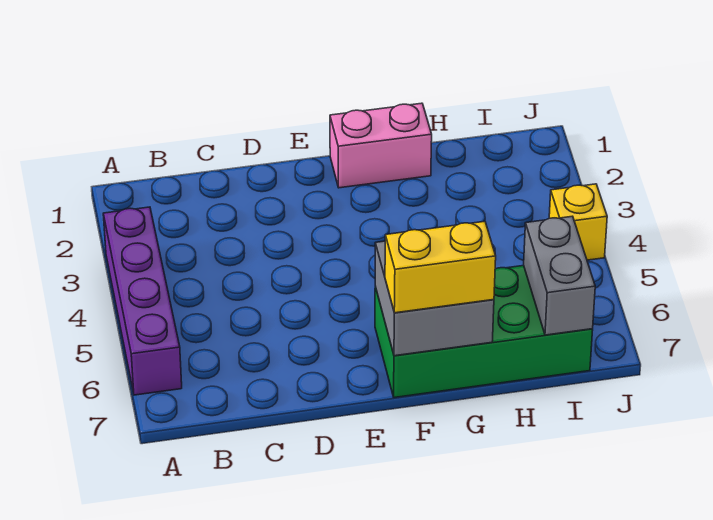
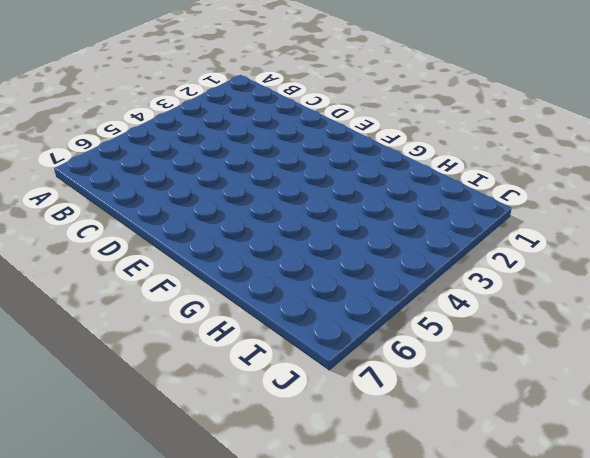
none -> purple 1x4 brick [103,207,182,395]
none -> pink 1x2 brick [330,103,432,188]

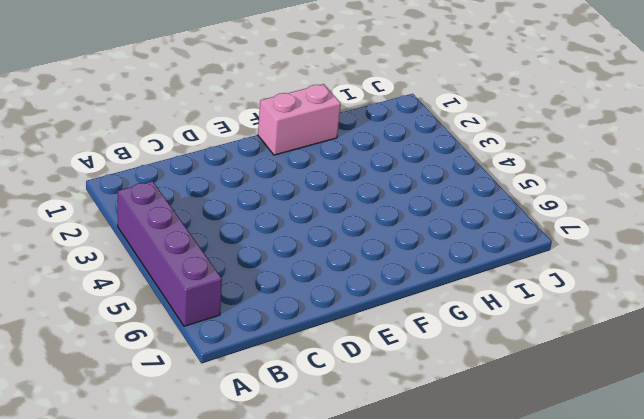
none -> green 2x4 brick [375,266,593,398]
none -> yellow 1x1 brick [549,184,607,260]

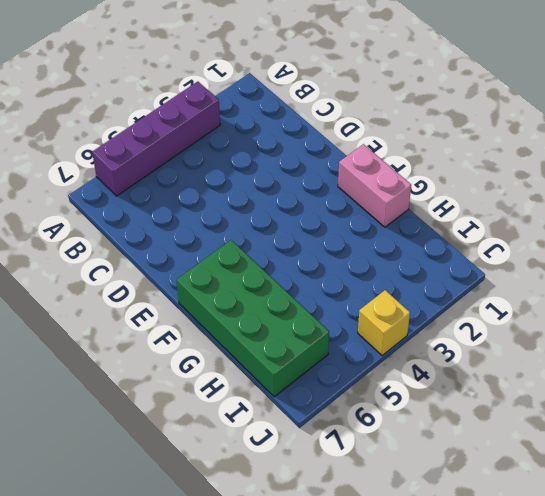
none -> grey 2x2 brick [375,241,494,356]
none -> grey 1x2 brick [524,216,595,335]

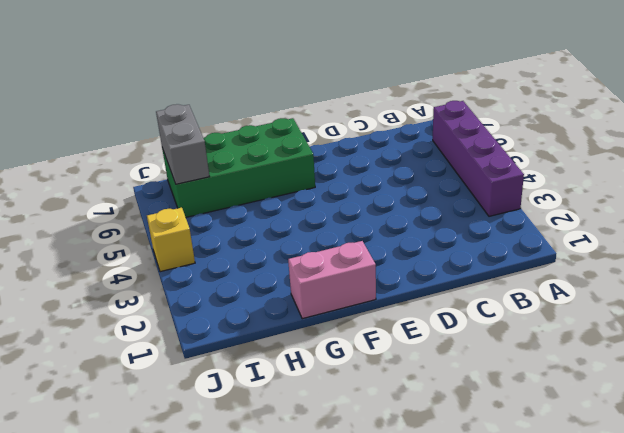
none -> grey 2x2 brick [375,241,494,356]
none -> yellow 1x2 brick [385,221,496,313]

